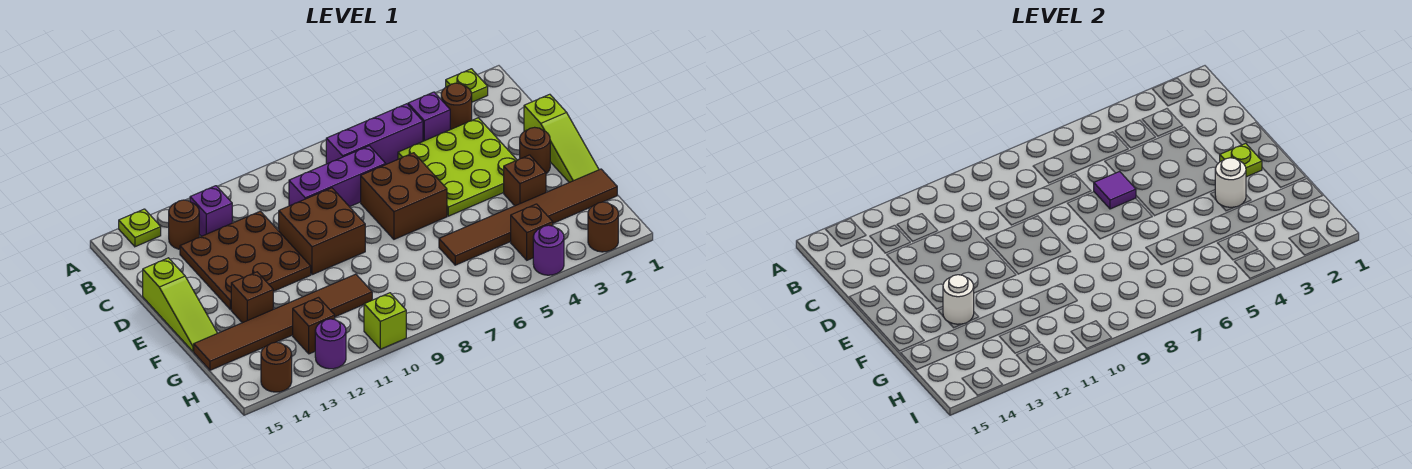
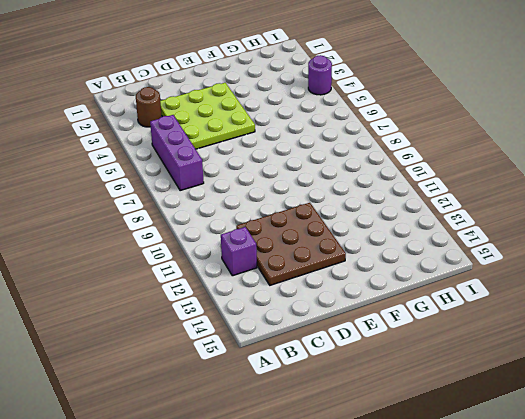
none -> lime 1x1 plate [446,69,488,102]
none -> lime 1x1 plate [119,209,161,247]
none -> purple 1x1 brick [408,92,450,141]
none -> brown 1x1 round brick [169,200,199,249]

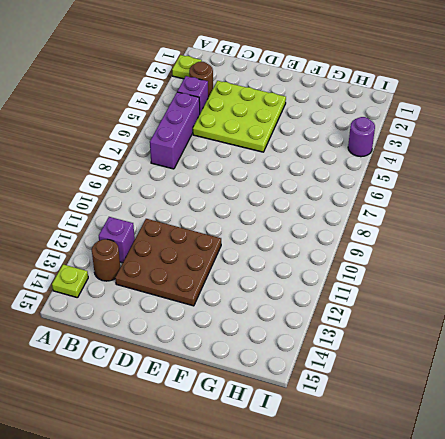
none -> purple 1x3 brick [289,146,386,207]
none -> lime 1x3 slope [524,94,599,182]
none -> brown 2x2 brick [361,153,447,239]
none -> brown 2x2 brick [279,188,365,275]

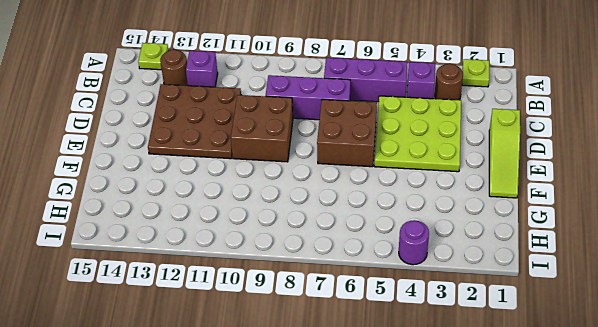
none -> lime 1x3 slope [143,258,217,352]
none -> brown 1x1 round brick [520,127,550,174]
none -> brown 1x1 brick [504,155,546,206]
none -> brown 1x1 brick [231,272,273,323]

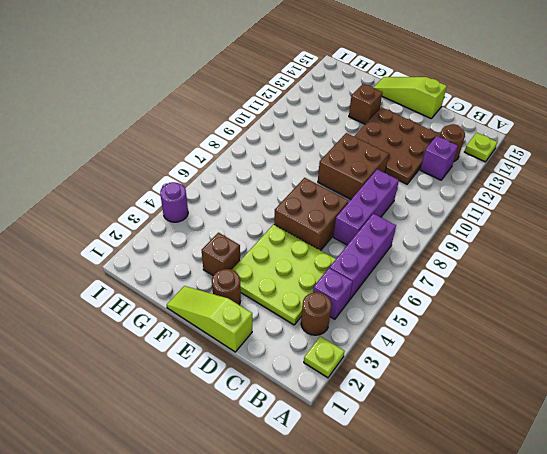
none -> brown 1x6 tile [439,169,617,265]
none -> brown 1x6 tile [194,274,372,370]
none -> brown 1x1 brick [511,204,553,260]
none -> brown 1x1 brick [293,298,335,354]

